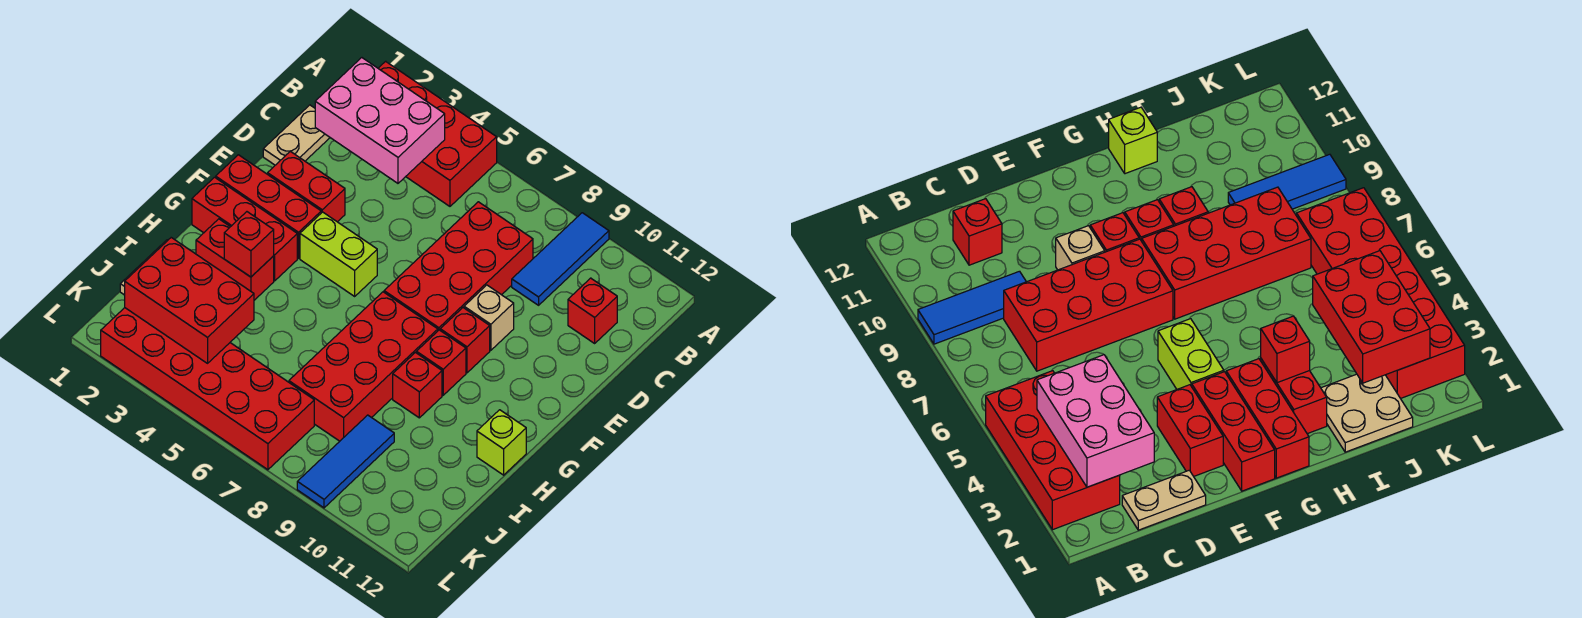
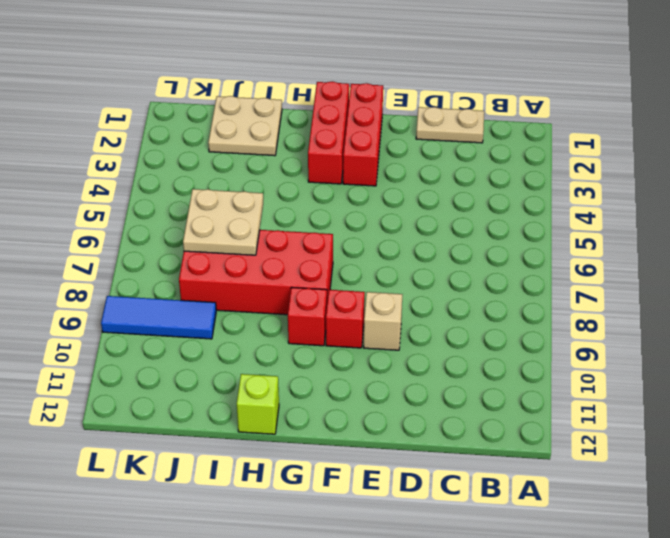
tan 2x2 plate [183,189,263,255] -> none
none -> red 2x4 brick [378,61,497,206]
none -> blue 1x3 tile [512,213,609,305]
none -> red 2x4 brick [384,202,533,330]

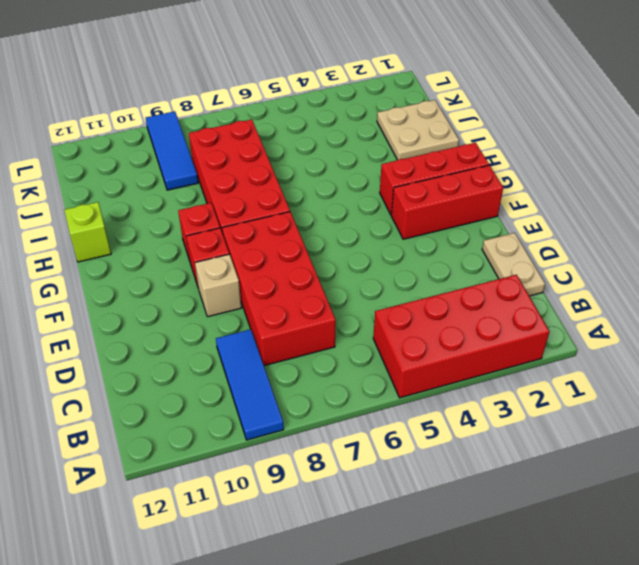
none -> red 1x1 brick [568,278,617,343]
none -> red 1x2 brick [268,151,345,222]
none -> lime 1x2 brick [300,212,377,296]

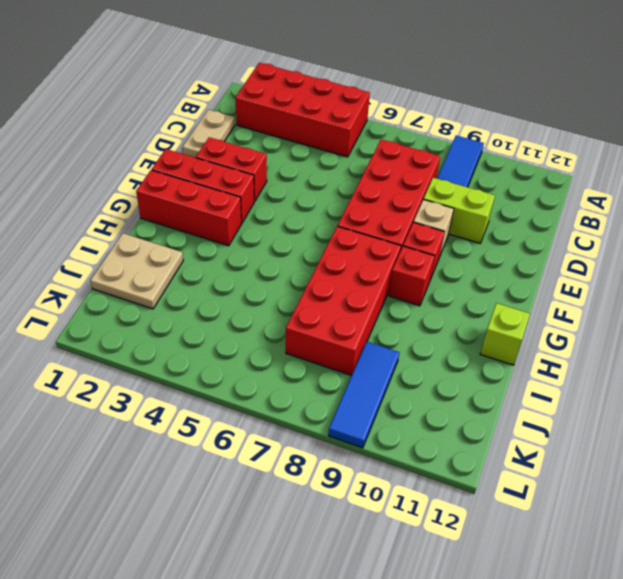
lime 1x2 brick [423,178,495,243] -> lime 1x2 brick moved to [300,212,377,296]
none -> red 1x1 brick [568,278,617,343]
none -> red 1x2 brick [196,219,274,300]
none -> red 1x1 brick [393,353,442,418]

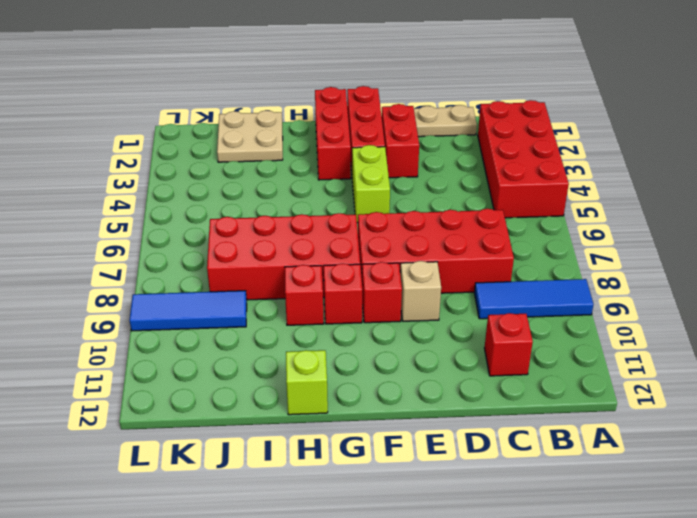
none -> red 1x2 brick [196,219,274,300]
none -> red 2x6 brick [101,308,314,470]
none -> pink 2x3 brick [315,58,445,183]

